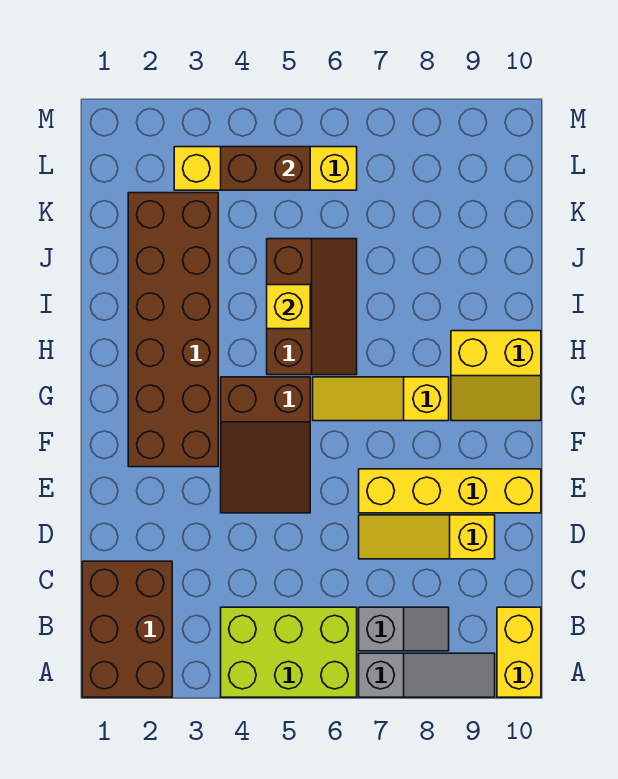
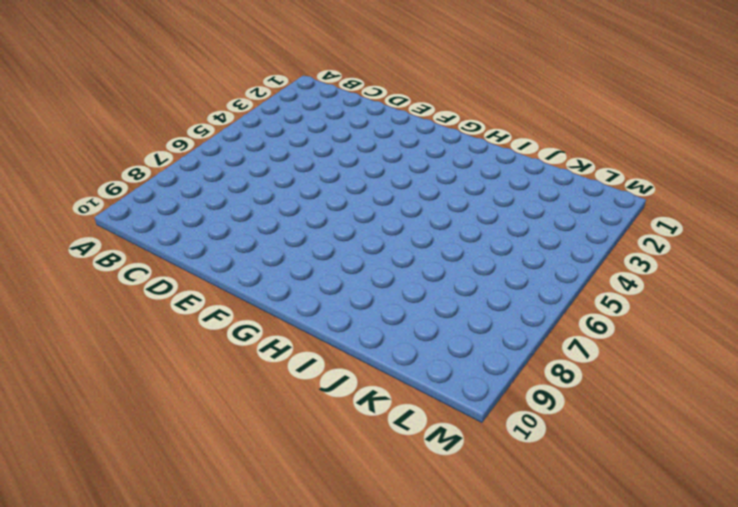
none -> brown 2x3 brick [82,561,172,697]
none -> lime 2x3 brick [221,607,357,697]
none -> grey 1x3 slope [359,653,495,697]

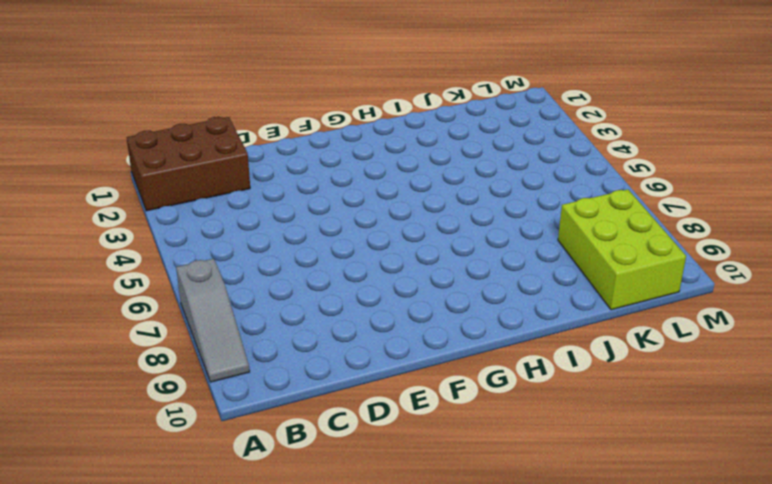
lime 2x3 brick [558,189,686,310] -> lime 2x3 brick moved to [221,607,357,697]
none -> yellow 1x2 brick [497,607,541,697]
none -> grey 1x2 slope [359,607,449,651]
none -> yellow 1x3 slope [359,515,495,559]

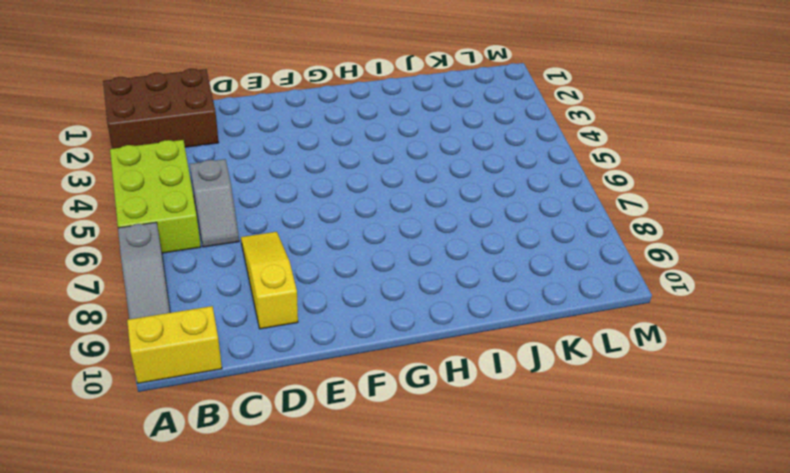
grey 1x2 slope [190,159,239,247] -> grey 1x2 slope moved to [359,607,449,651]
none -> brown 2x3 slope [221,377,310,513]
none -> yellow 1x4 brick [359,469,541,513]
none -> brown 2x6 brick [128,193,218,467]

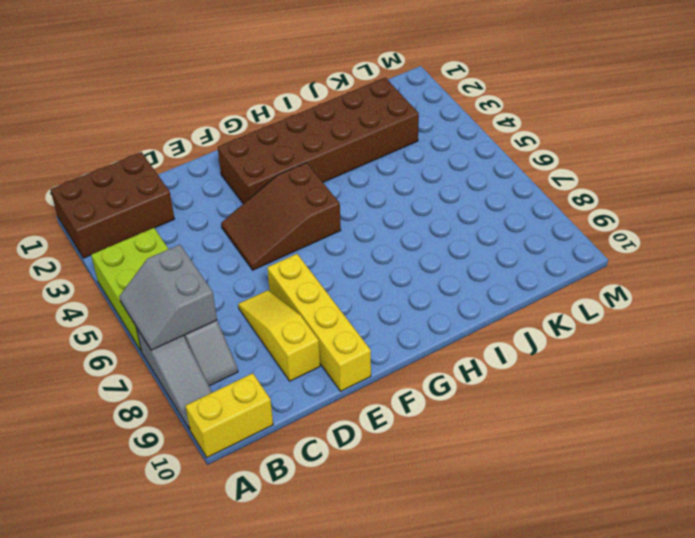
grey 2x2 slope [119,245,217,350] -> none
none -> yellow 1x3 slope [313,377,449,421]
none -> yellow 2x2 slope [451,331,541,421]
none -> brown 2x3 slope [267,239,357,375]

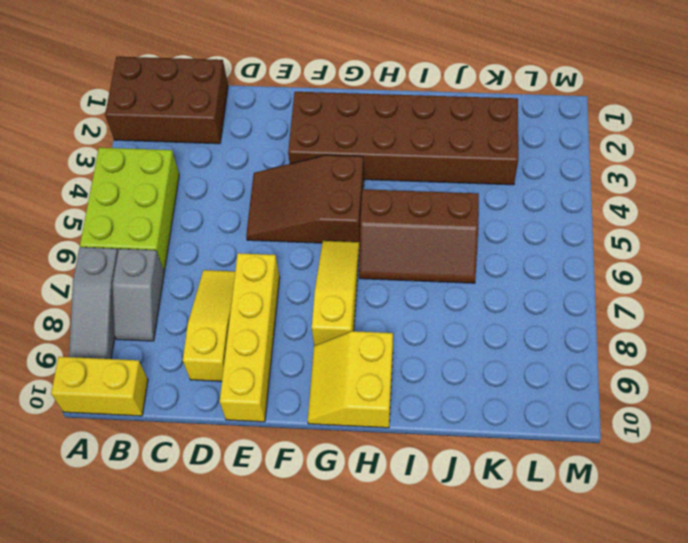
none -> yellow 1x4 brick [174,147,357,190]
none -> yellow 1x1 brick [267,285,310,329]
none -> brown 1x2 brick [221,147,310,190]

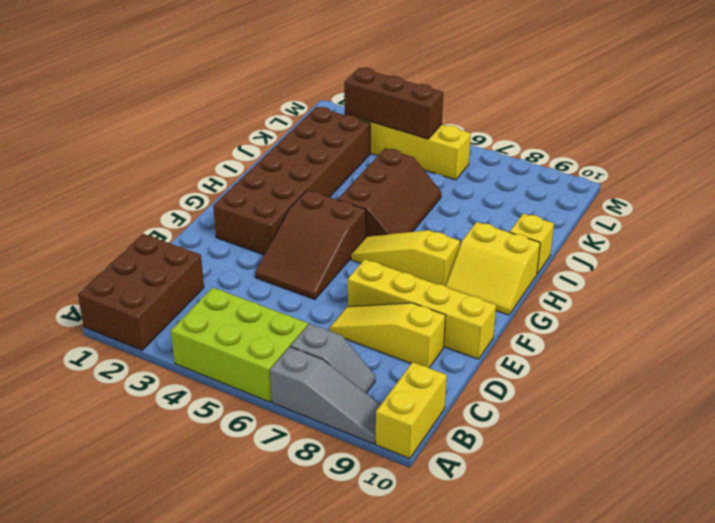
yellow 1x1 brick [510,214,554,274] -> yellow 1x1 brick moved to [267,285,310,329]
brown 1x3 brick [344,68,443,139] -> brown 1x2 brick [221,147,310,190]

